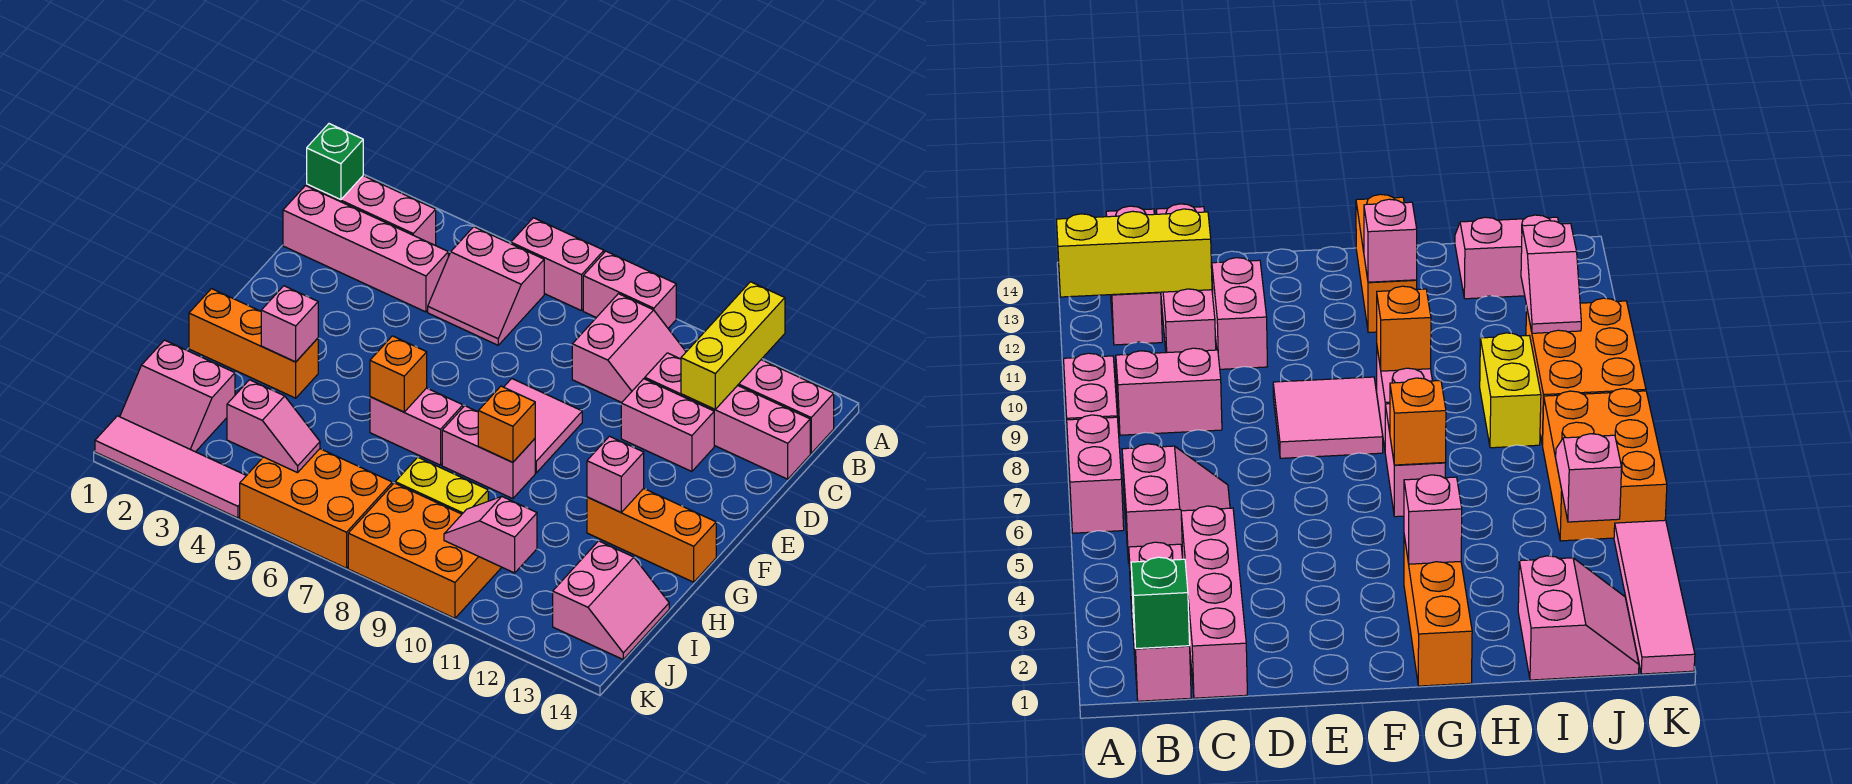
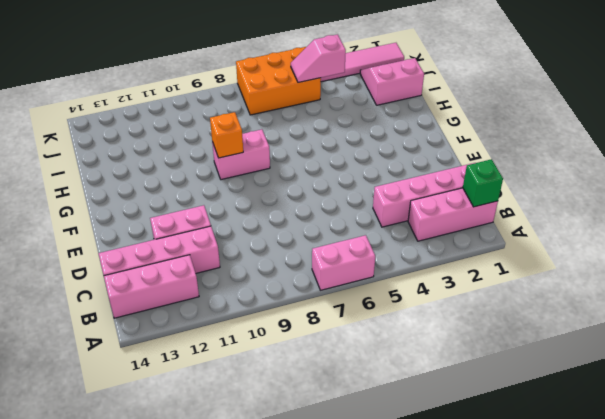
none -> pink 1x2 brick [583,251,676,328]
none -> pink 2x2 slope [428,227,544,345]
none -> pink 2x2 slope [572,294,686,403]

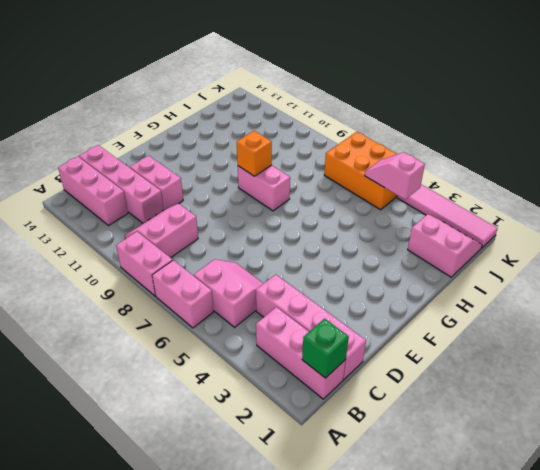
none -> pink 2x2 tile [504,379,582,473]
none -> orange 1x3 brick [189,289,318,398]
none -> pink 1x2 brick [370,388,463,465]

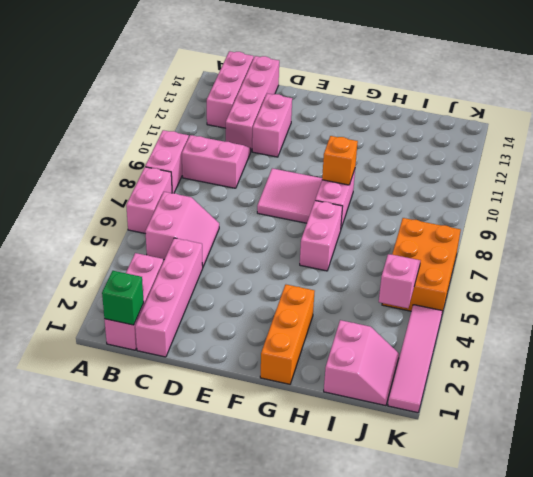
none -> orange 1x3 brick [587,488,716,582]
none -> yellow 1x2 brick [395,457,488,514]
none -> pink 2x2 slope [553,541,669,659]

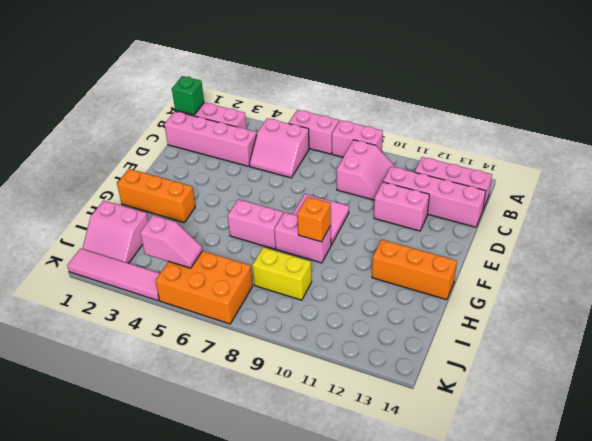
none -> pink 2x2 slope [553,541,669,659]
none -> orange 2x3 brick [348,483,501,618]
none -> yellow 1x3 brick [681,282,785,409]

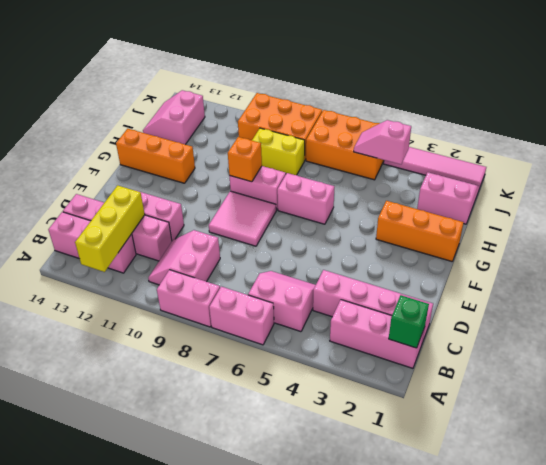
none -> pink 1x1 brick [261,286,318,362]
none -> orange 1x1 brick [370,336,427,412]
none -> pink 1x1 brick [587,436,644,512]

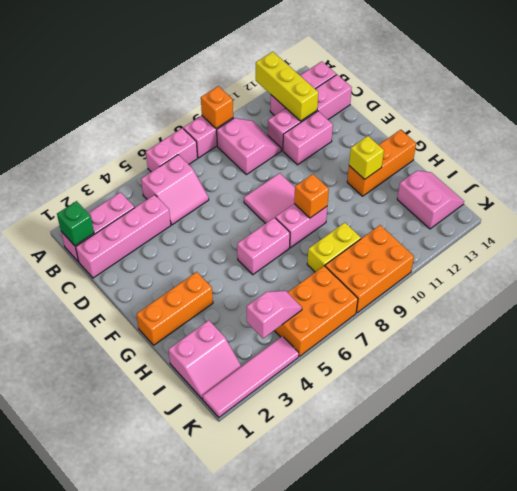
orange 1x1 brick [201,86,233,128] -> orange 1x1 brick moved to [370,336,427,412]
yellow 1x1 brick [349,136,384,179] -> pink 1x1 brick [587,436,644,512]
none -> pink 1x1 brick [261,286,318,362]
none -> pink 1x2 slope [444,497,537,573]

